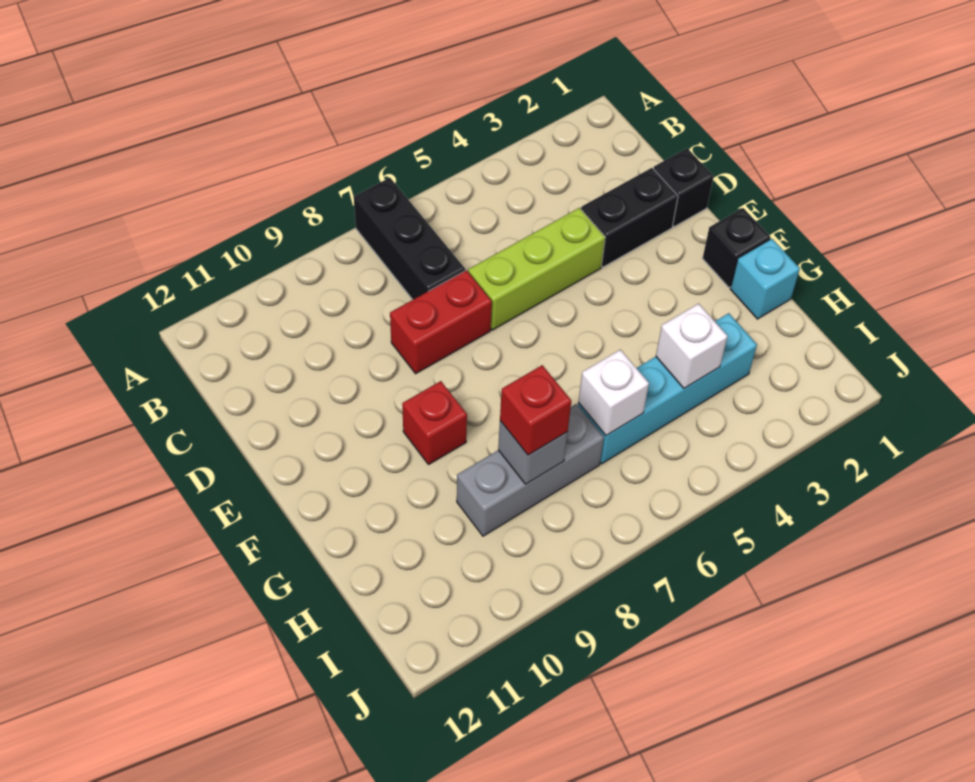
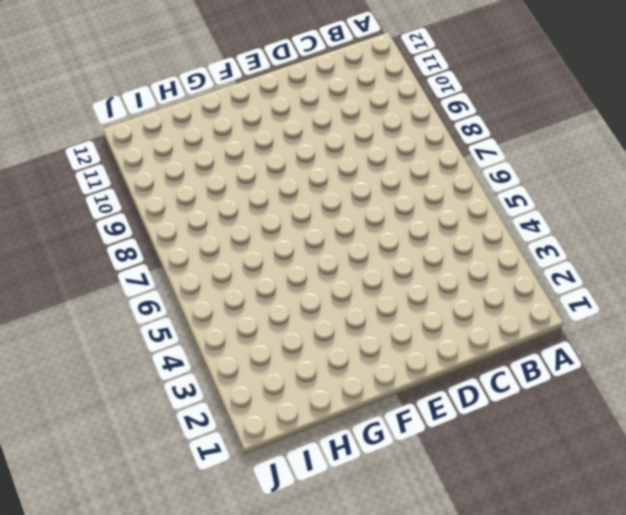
none -> black 1x3 brick [354,178,465,300]
none -> black 1x1 brick [653,148,714,227]
none -> black 1x2 brick [581,168,678,267]

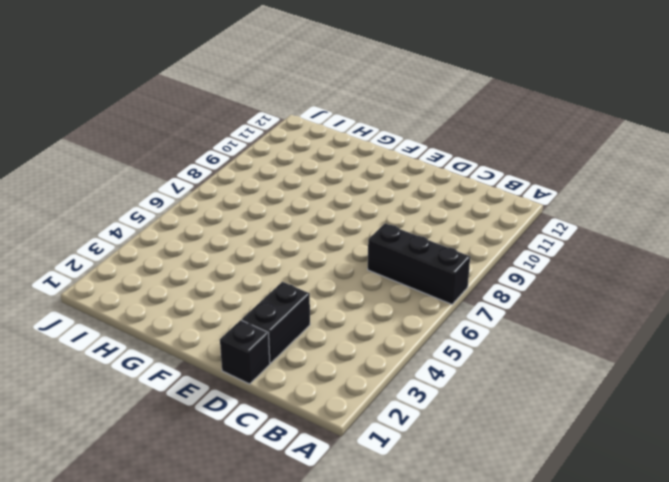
none -> lime 1x3 brick [468,208,605,330]
none -> red 1x2 brick [390,270,492,374]
none -> black 1x1 brick [703,208,770,288]

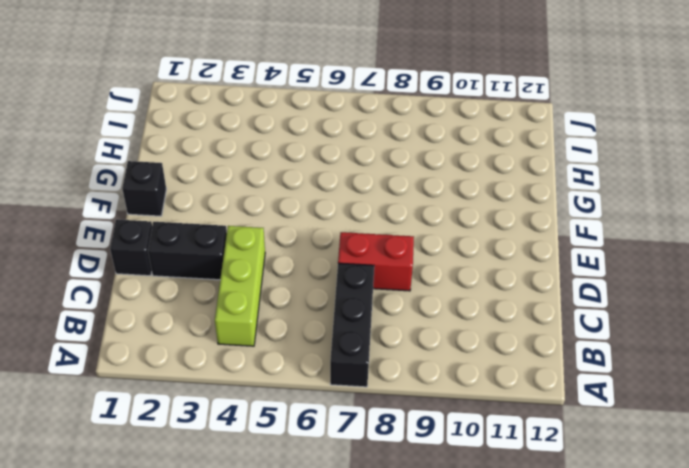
lime 1x3 brick [215,226,265,346] -> lime 1x3 brick turned to [468,208,605,330]
none -> red 1x1 brick [402,381,467,465]
none -> cyan 1x1 brick [730,239,800,319]
none -> cyan 1x4 brick [578,313,757,464]

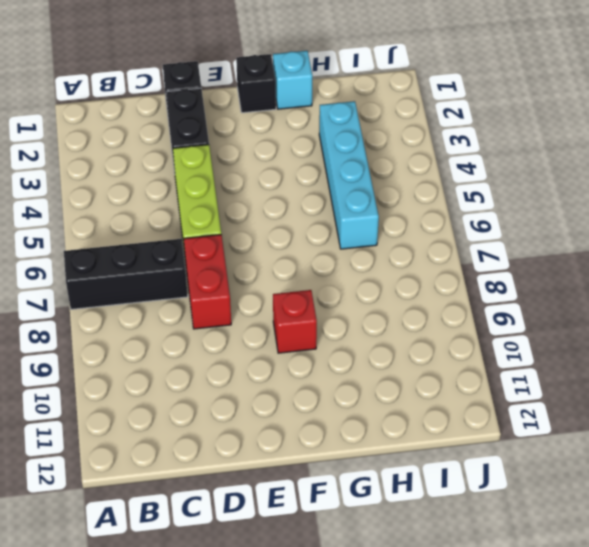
none -> grey 1x3 brick [457,404,604,536]
none -> white 1x1 brick [656,303,728,388]
none -> white 1x1 brick [578,350,649,436]

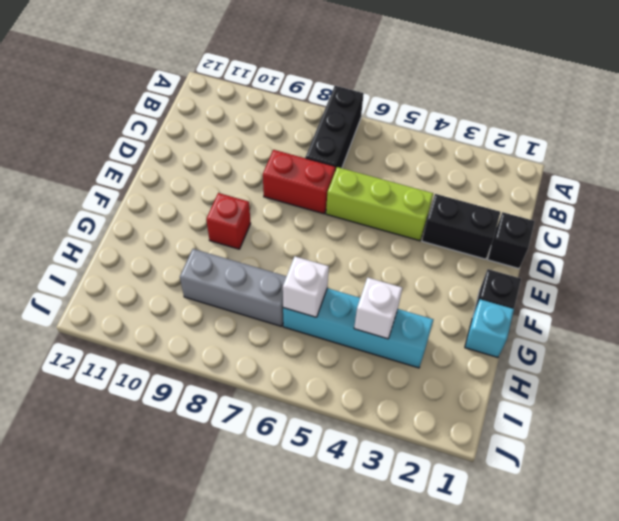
none -> grey 1x1 brick [498,421,568,484]
none -> red 1x1 brick [500,365,571,455]

